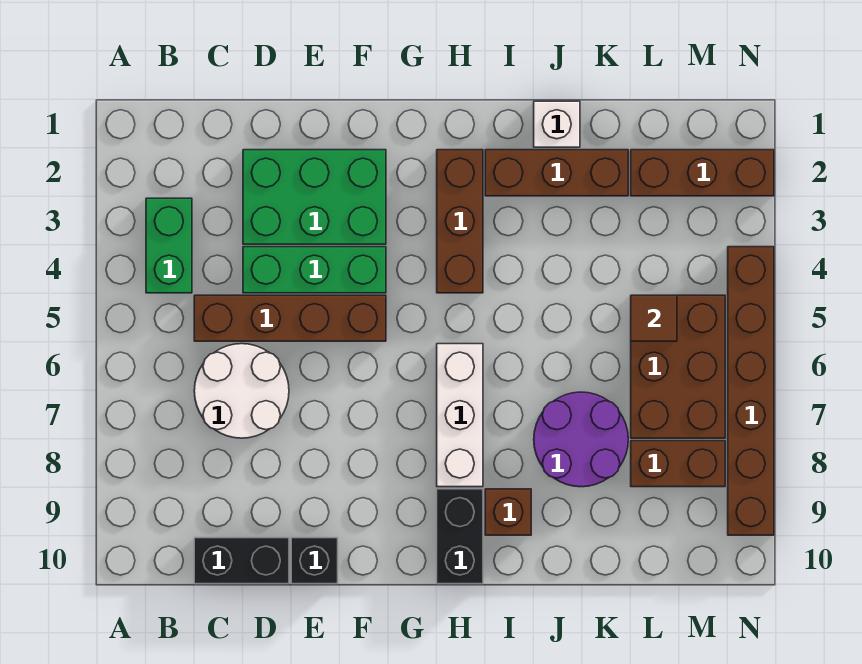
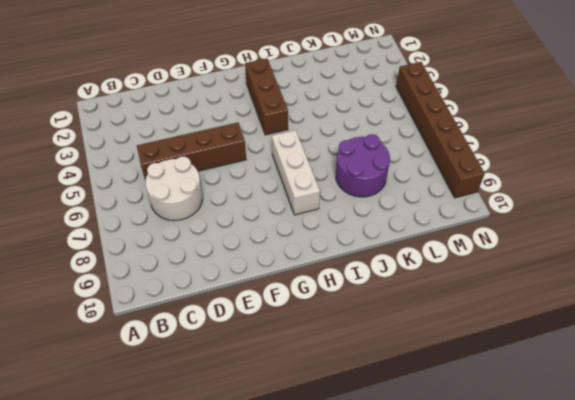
none -> green 1x2 brick [146,198,192,293]
none -> black 1x2 brick [194,538,289,584]
none -> green 2x3 brick [243,150,386,244]

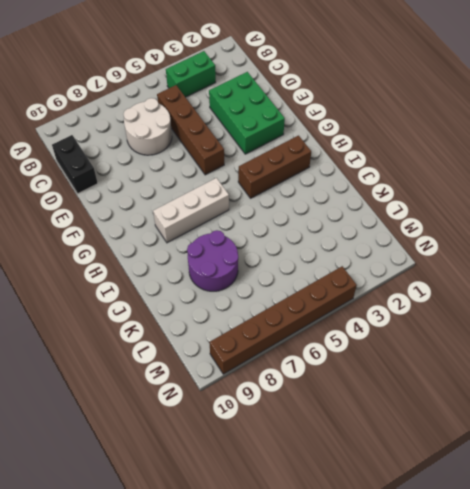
none -> green 1x3 brick [243,247,386,293]
none -> black 1x1 brick [291,538,338,584]
none -> black 1x2 brick [437,489,483,584]

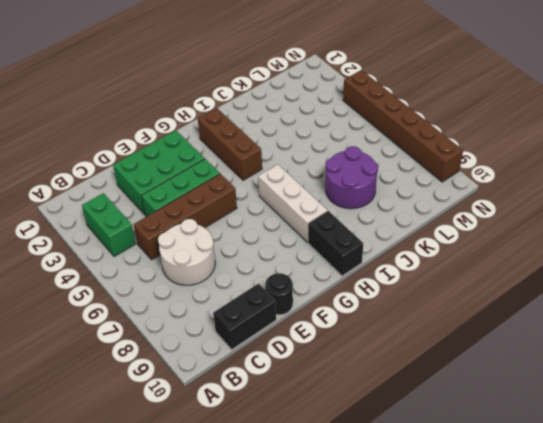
black 1x1 round brick [265,273,293,315] -> black 1x1 brick [291,538,338,584]
none -> brown 1x3 brick [485,150,628,196]
none -> brown 1x1 brick [485,489,531,535]
none -> white 1x1 brick [534,101,580,147]

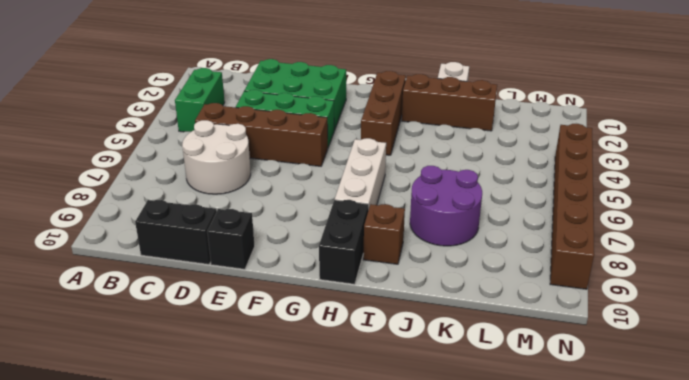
none -> brown 1x3 brick [631,150,774,196]
none -> brown 2x3 brick [631,295,725,438]
none -> brown 1x2 brick [631,441,725,487]

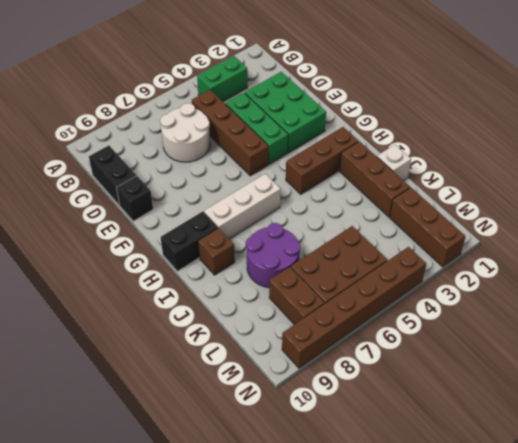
none -> brown 1x1 tile [631,295,677,341]

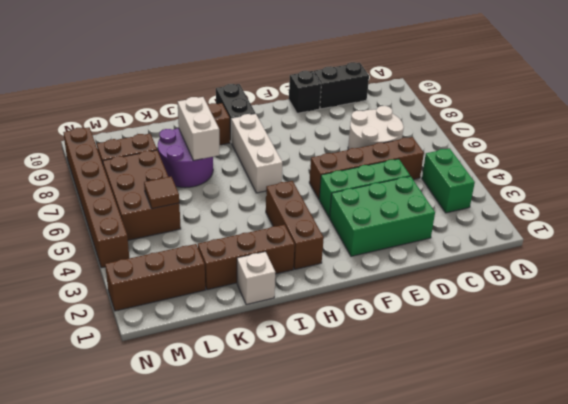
white 1x2 brick [178,97,219,160] -> none

